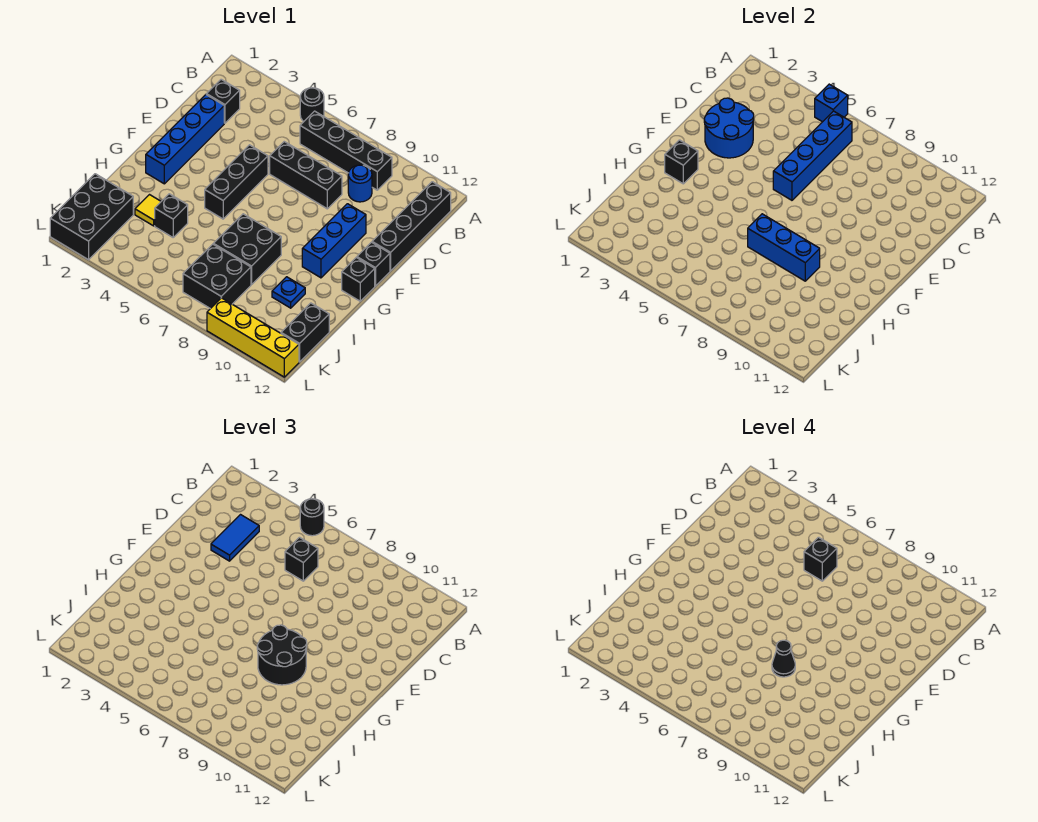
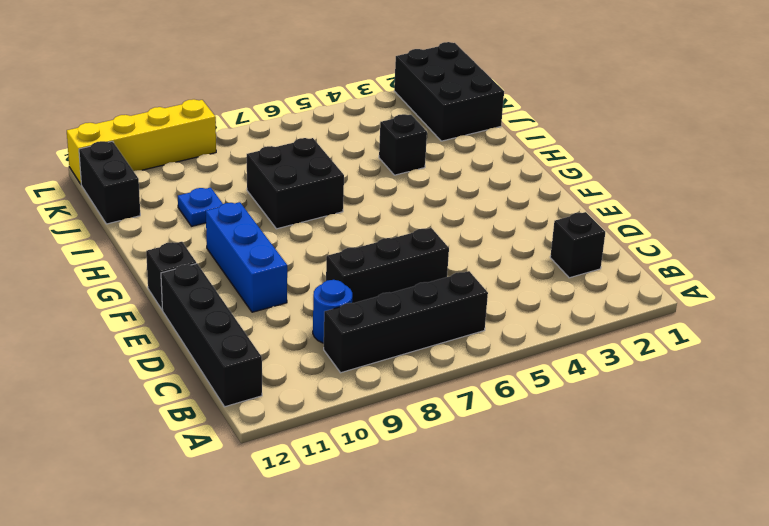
none -> black 1x1 round brick [300,88,324,122]
none -> blue 1x4 brick [146,95,224,184]
none -> black 1x3 brick [205,145,268,219]
none -> black 1x1 brick [342,257,375,301]

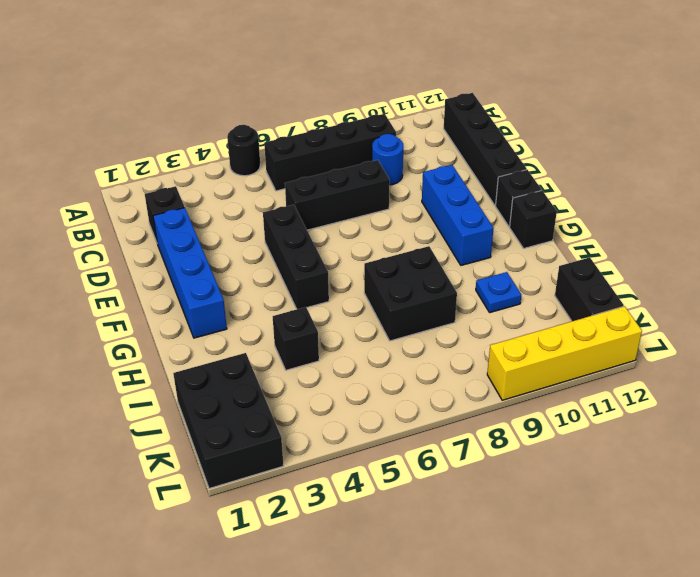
none -> yellow 1x1 tile [135,195,161,226]
none -> black 2x2 brick [183,244,251,309]
none -> blue 1x1 brick [815,84,848,122]
none -> blue 1x4 brick [773,111,852,200]

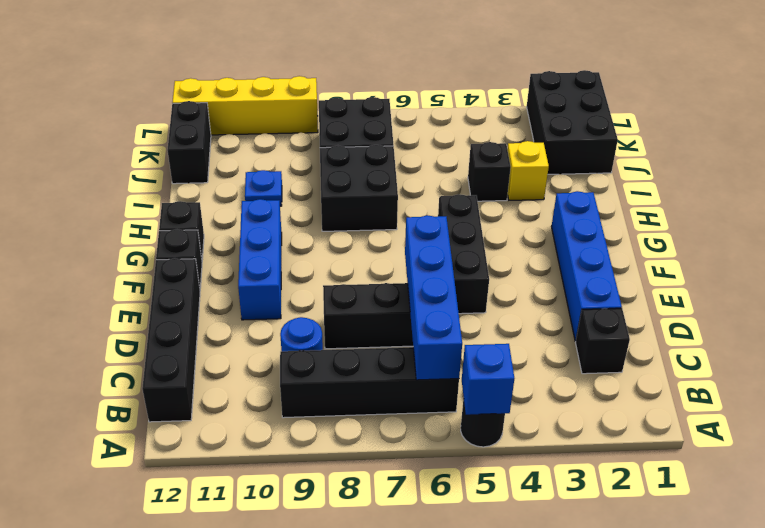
yellow 1x1 brick [507,141,549,200] -> yellow 1x1 tile [135,195,161,226]
none -> blue 2x2 round brick [704,98,754,158]
none -> black 1x1 brick [665,140,698,184]
none -> blue 1x3 brick [748,214,820,281]
none -> black 1x1 round brick [300,499,324,536]

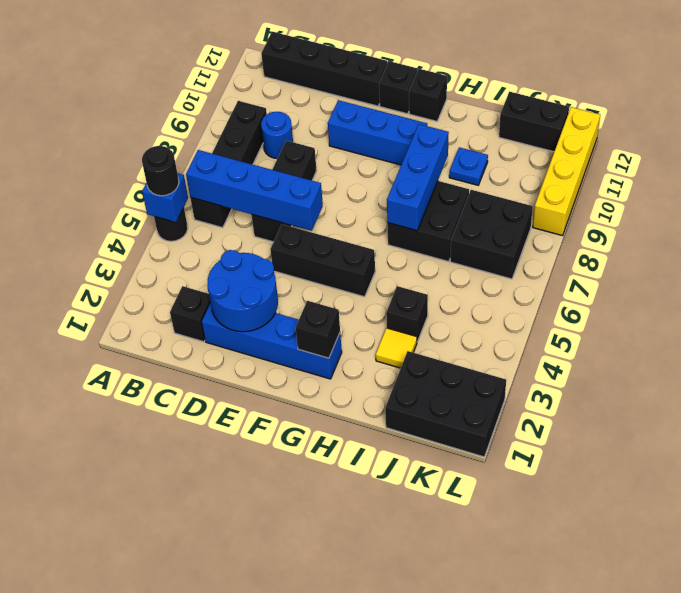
none -> blue 1x2 tile [211,515,259,561]
none -> black 1x1 brick [285,537,318,581]
none -> black 2x2 round brick [257,625,307,685]
none -> black 1x1 brick [804,537,837,581]

